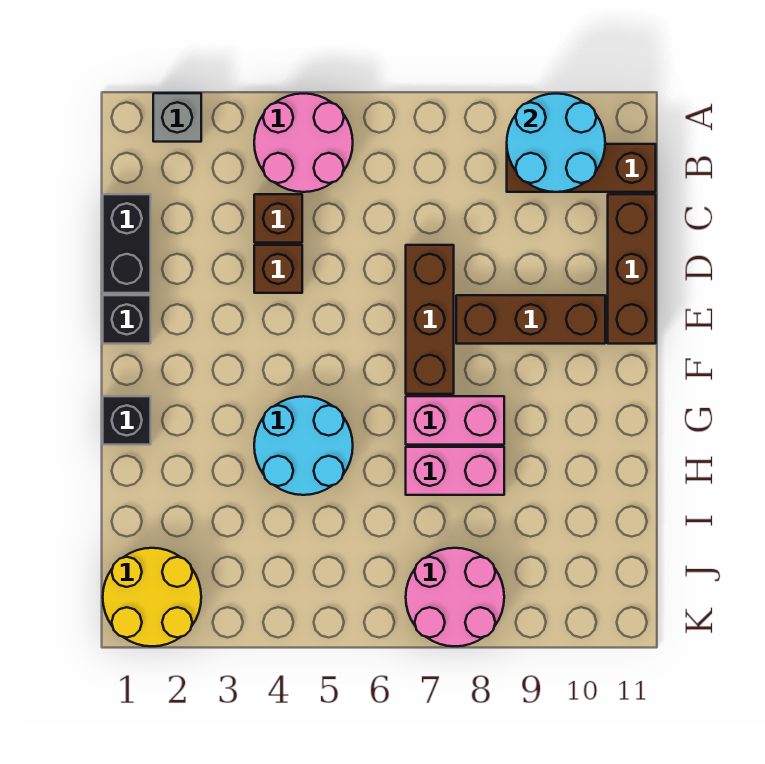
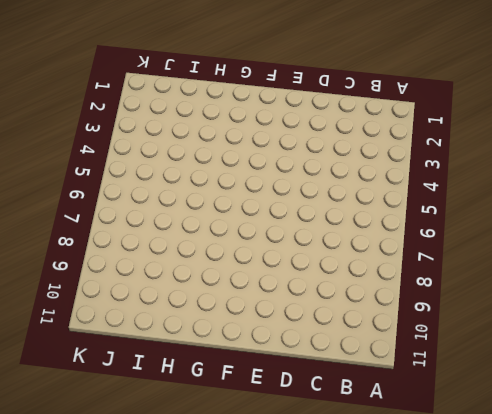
none -> grey 1x1 brick [153,93,201,142]
none -> pink 2x2 round brick [254,94,353,192]
none -> brown 1x3 brick [507,144,656,192]

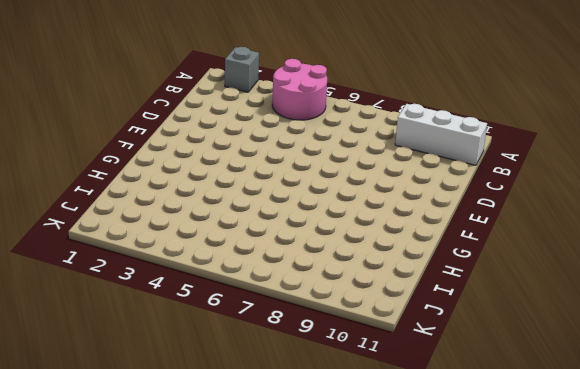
white 1x3 brick [395,104,487,165] -> brown 1x3 brick [507,144,656,192]
none -> black 1x2 brick [103,194,151,293]
none -> brown 1x1 brick [254,194,302,243]
none -> brown 1x3 brick [608,194,656,344]

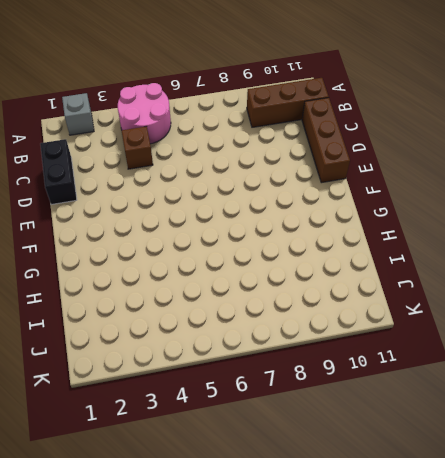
none -> brown 1x1 brick [254,245,302,293]
none -> brown 1x3 brick [406,245,454,394]
none -> black 1x1 brick [103,295,151,344]

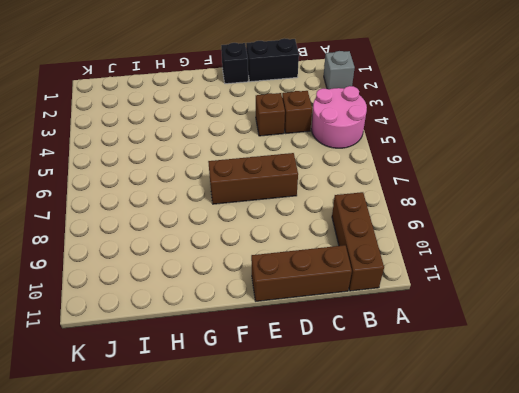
none -> brown 1x3 brick [456,295,605,344]
none -> black 1x1 brick [103,396,151,445]
none -> cyan 2x2 round brick [254,396,353,495]

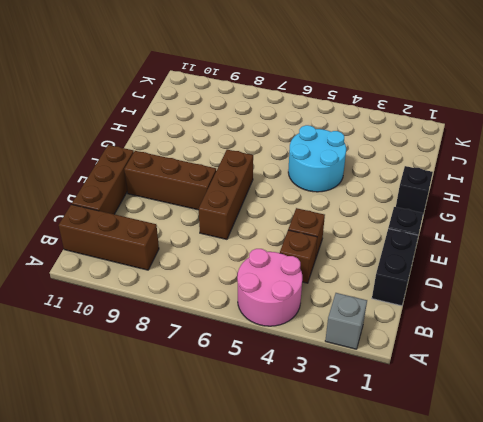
none -> pink 1x2 brick [406,396,504,445]
none -> pink 1x2 brick [406,447,504,495]
none -> yellow 2x2 round brick [103,548,201,646]

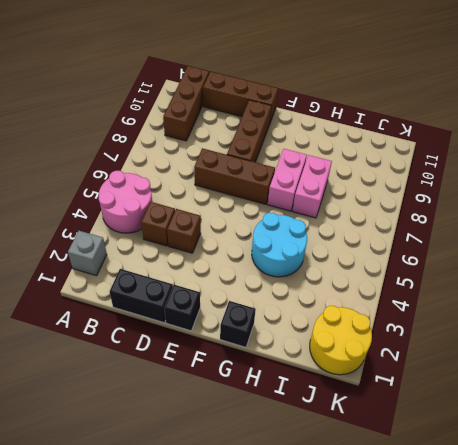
none -> pink 2x2 round brick [406,548,504,646]
none -> cyan 2x2 round brick [507,94,605,192]

